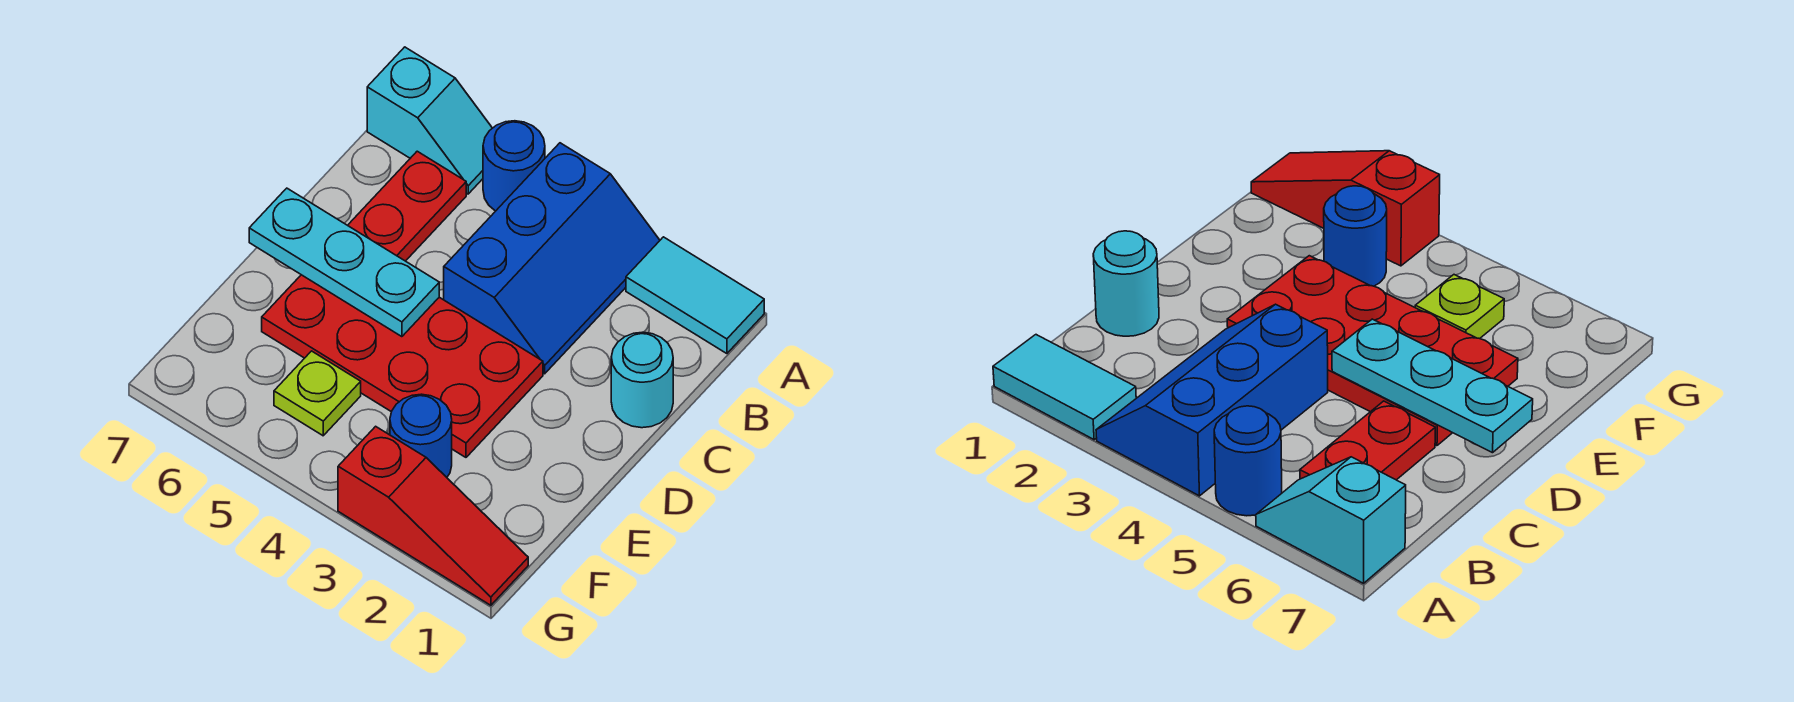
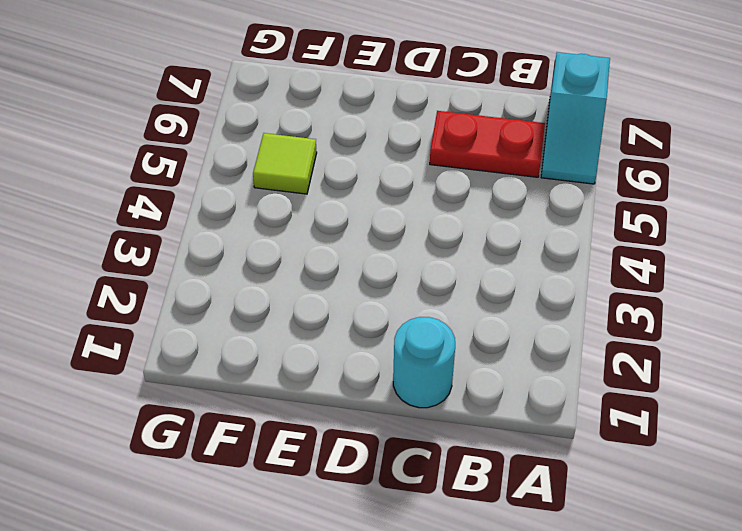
lime 1x1 tile [253,133,317,194] -> lime 1x1 plate [274,351,361,436]
none -> cyan 1x2 tile [626,237,764,354]
none -> blue 2x3 slope [444,143,660,374]

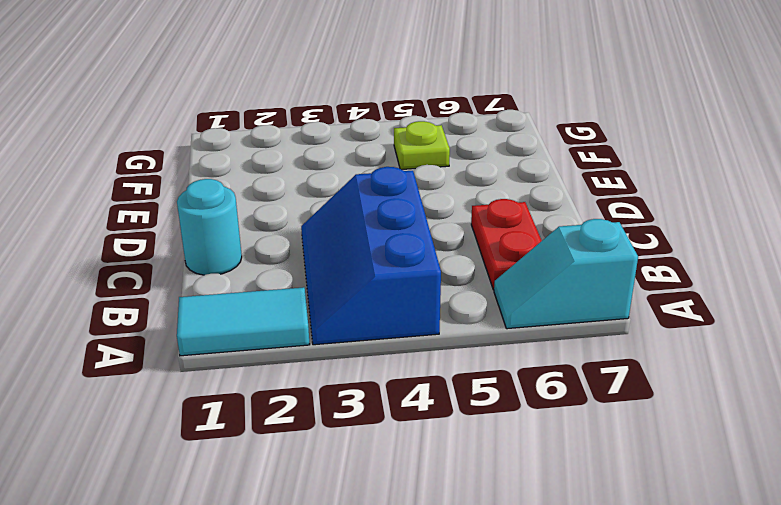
none -> blue 1x1 round brick [483,121,545,211]
none -> red 2x4 plate [262,275,543,457]

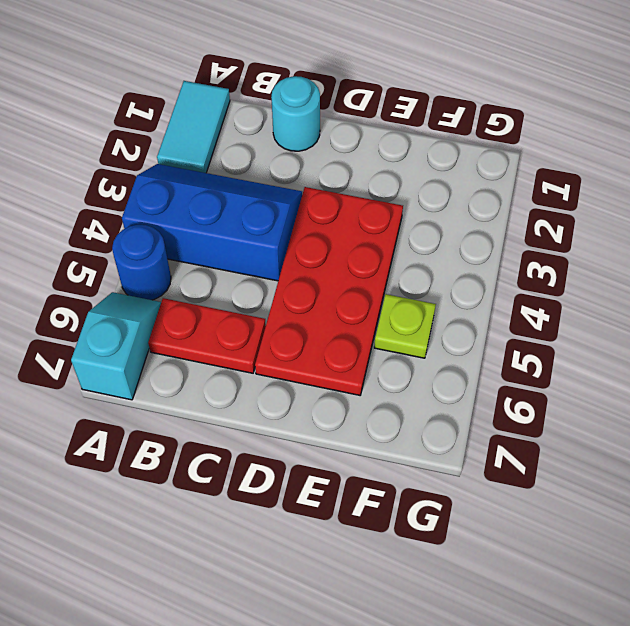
none -> blue 1x1 round brick [390,394,452,477]
none -> red 1x3 slope [338,426,528,605]

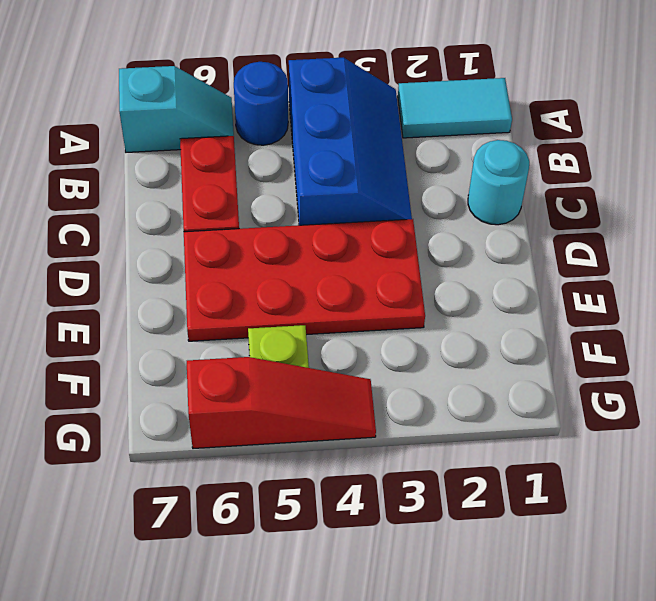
red 1x3 slope [187,357,376,449] -> red 1x3 slope moved to [338,426,528,605]
none -> blue 1x1 round brick [390,394,452,477]
none -> cyan 1x3 plate [249,188,439,337]

